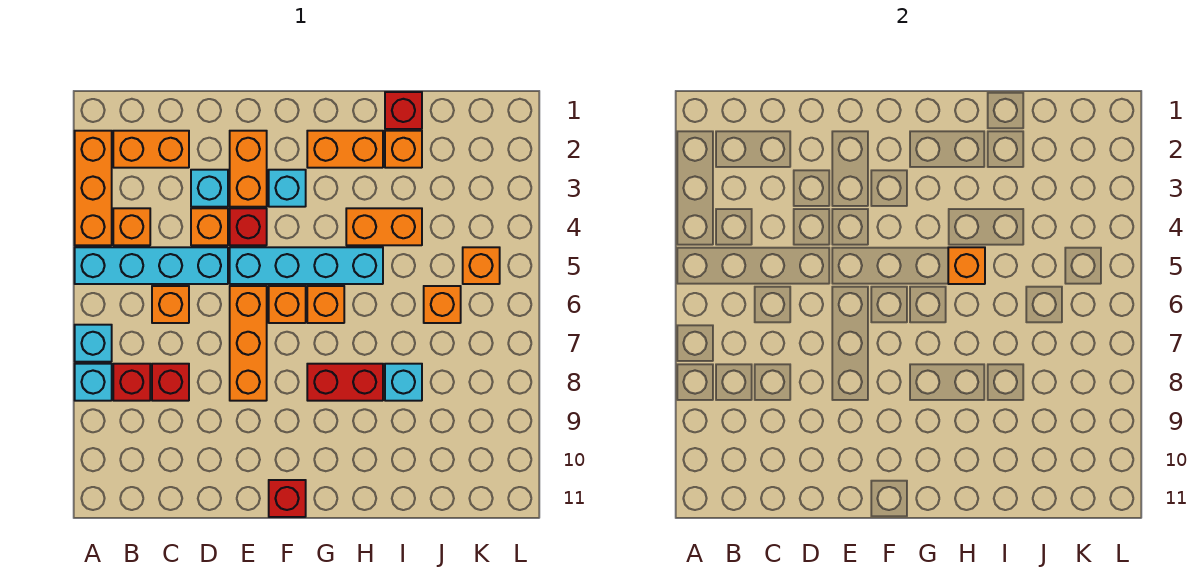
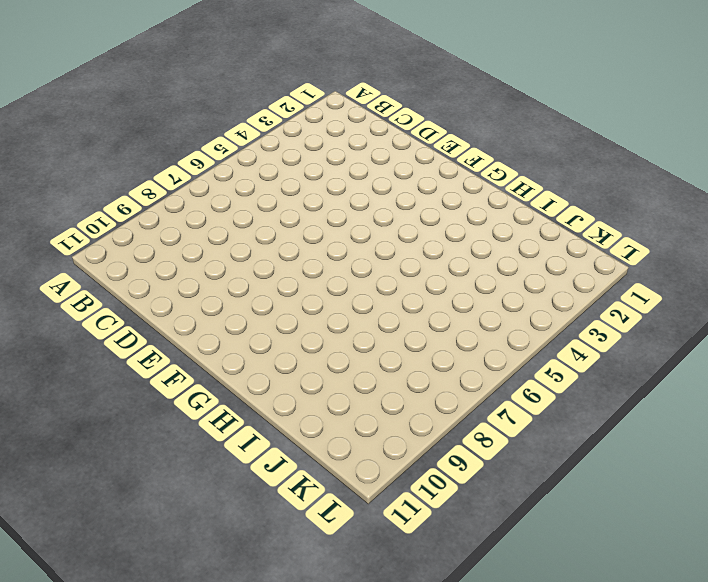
none -> orange 1x3 brick [75,131,112,245]
none -> cyan 1x4 brick [75,247,228,284]
none -> cyan 1x1 brick [75,325,112,362]

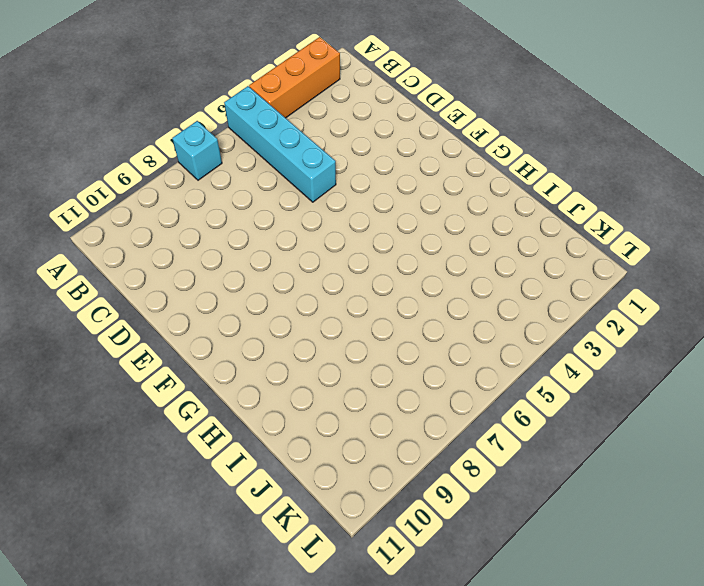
none -> cyan 1x1 brick [75,364,112,401]
none -> orange 1x2 brick [113,131,189,168]
none -> orange 1x1 brick [113,208,150,245]

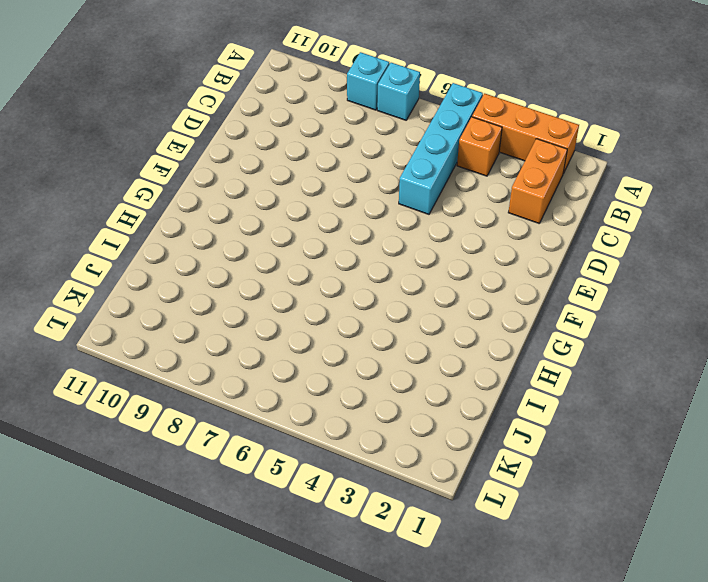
none -> red 1x1 brick [113,364,150,401]
none -> orange 1x1 brick [152,286,189,323]
none -> red 1x1 brick [152,364,189,401]

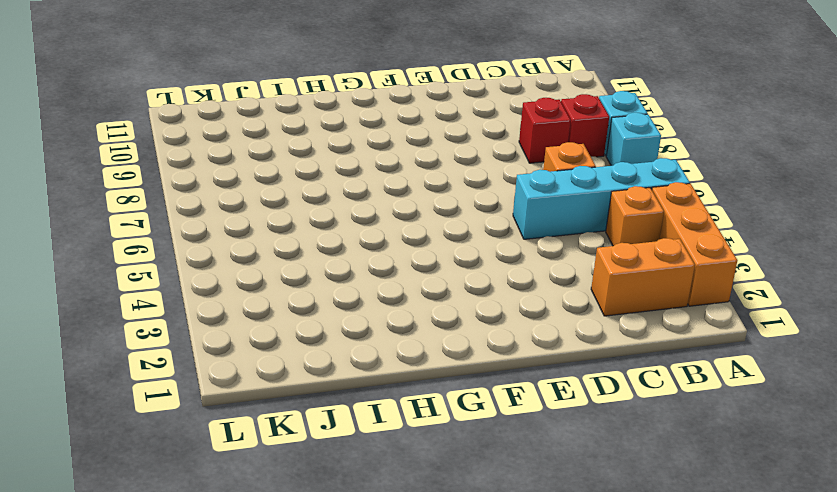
none -> cyan 1x1 brick [191,170,228,207]
none -> orange 1x1 brick [191,208,228,245]
none -> orange 1x2 brick [230,131,267,207]

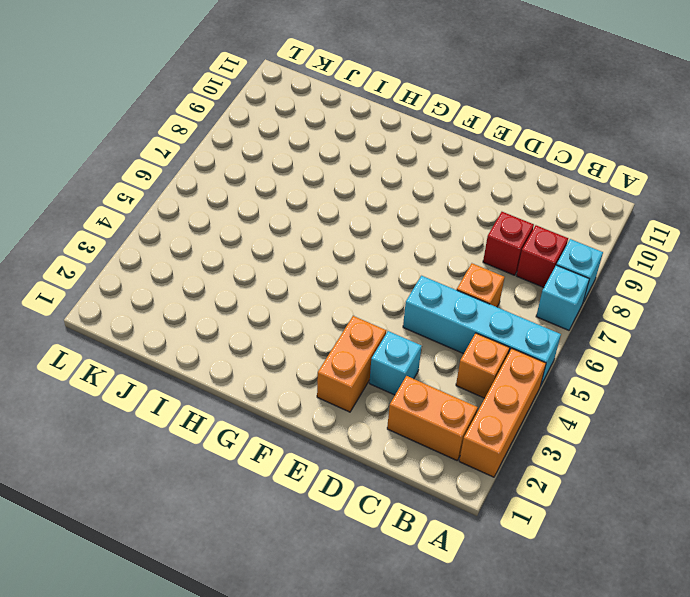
none -> orange 1x1 brick [191,208,228,245]
none -> red 1x1 brick [230,208,267,245]
none -> cyan 1x4 brick [230,247,383,284]

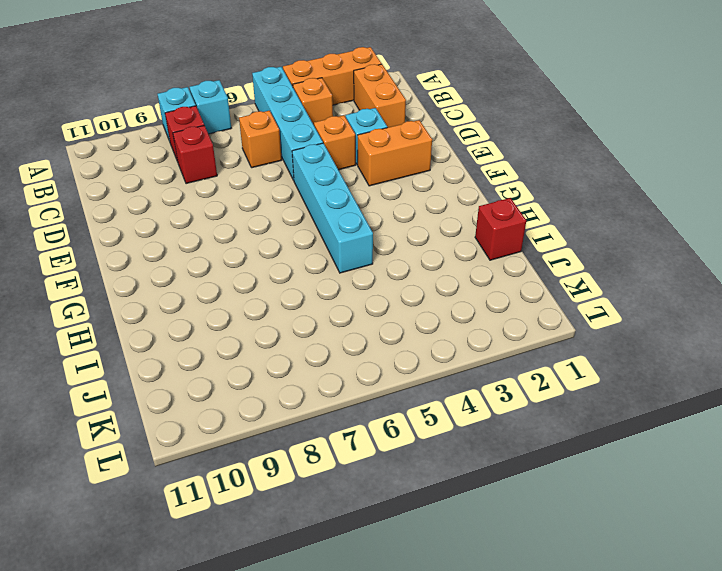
none -> red 1x1 brick [230,208,267,245]
none -> orange 1x3 brick [230,286,267,401]
none -> cyan 1x1 brick [269,170,306,207]

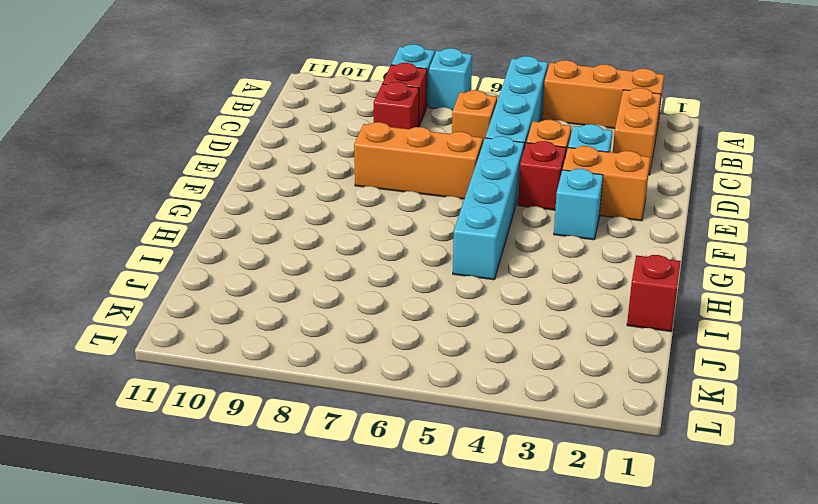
none -> orange 1x1 brick [113,208,150,245]
none -> orange 1x1 brick [269,286,306,323]
none -> red 1x1 brick [269,480,306,517]

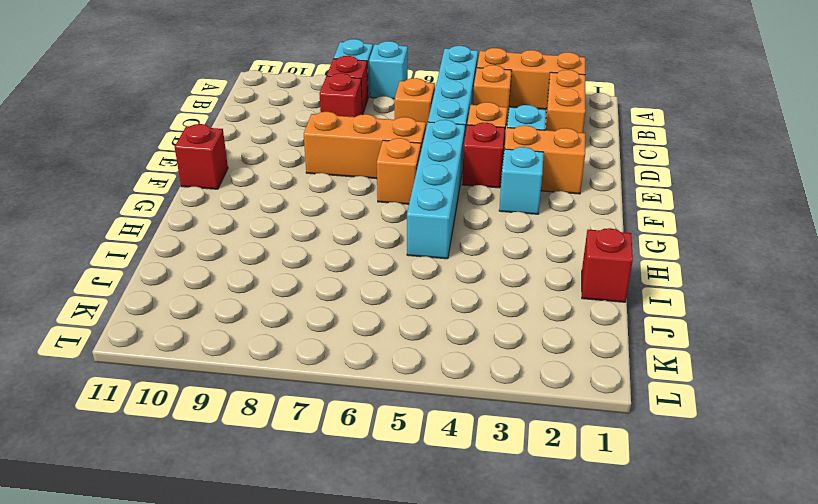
none -> orange 1x2 brick [307,131,383,168]
none -> orange 1x1 brick [307,286,344,323]
none -> red 1x2 brick [307,364,383,401]

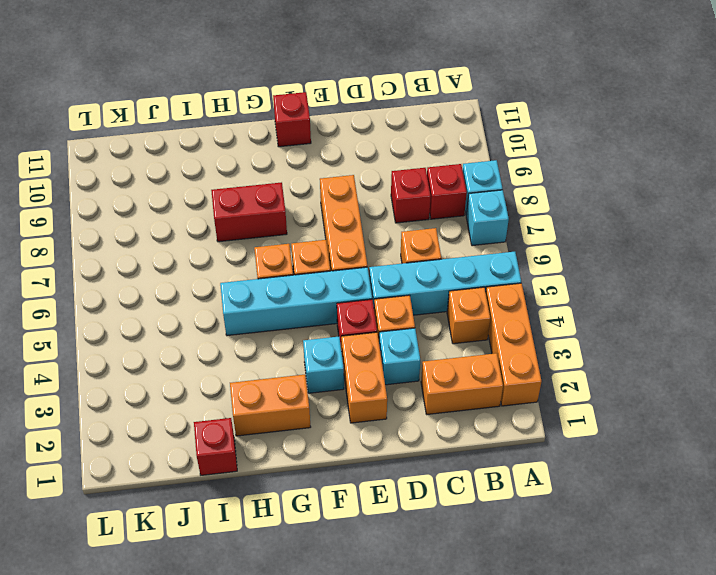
none -> orange 1x2 brick [346,208,422,245]
none -> orange 1x1 brick [385,131,422,168]
none -> cyan 1x1 brick [385,364,422,401]

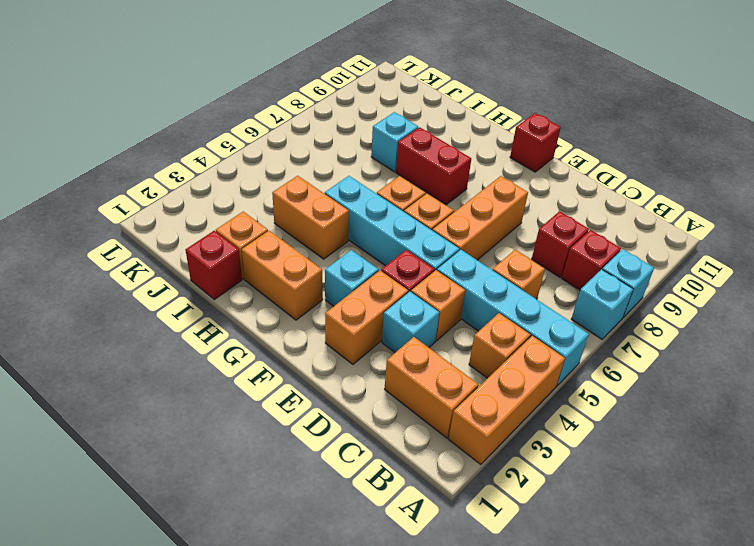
none -> orange 1x1 brick [424,286,461,323]
none -> orange 1x1 brick [463,247,500,284]
none -> orange 1x1 brick [948,247,985,284]

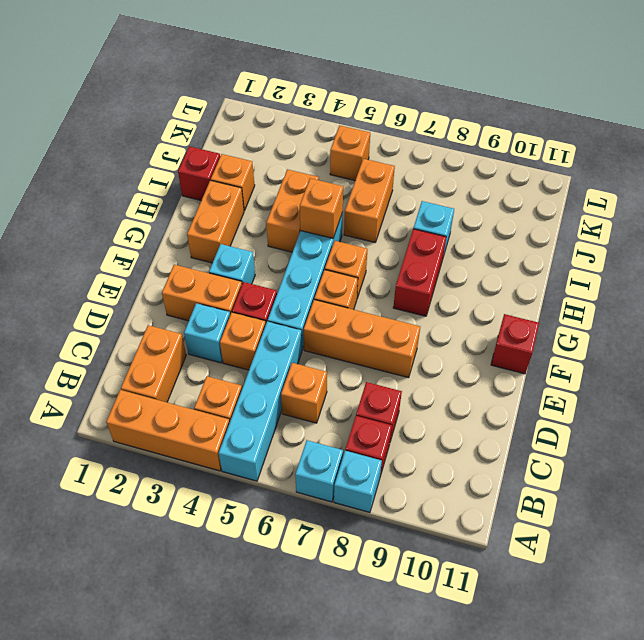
orange 1x2 brick [344,159,395,242] -> orange 1x1 brick [424,286,461,323]

